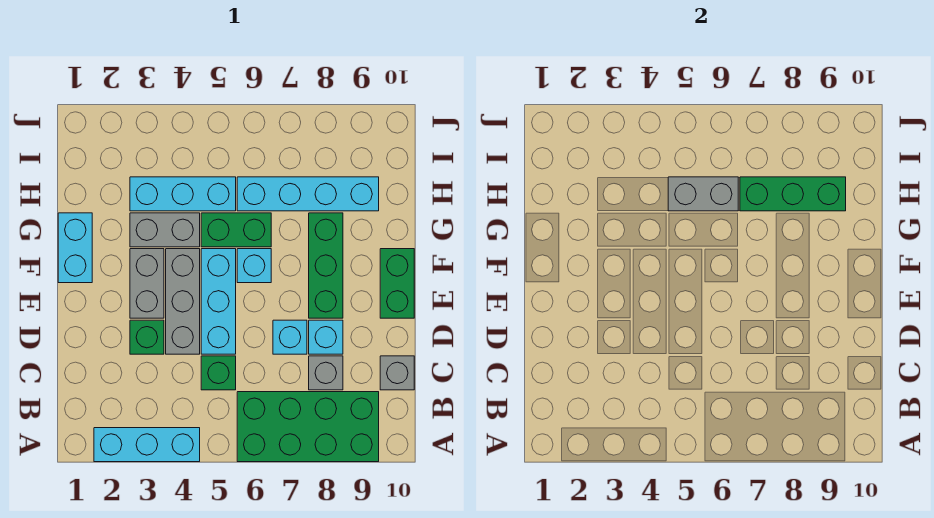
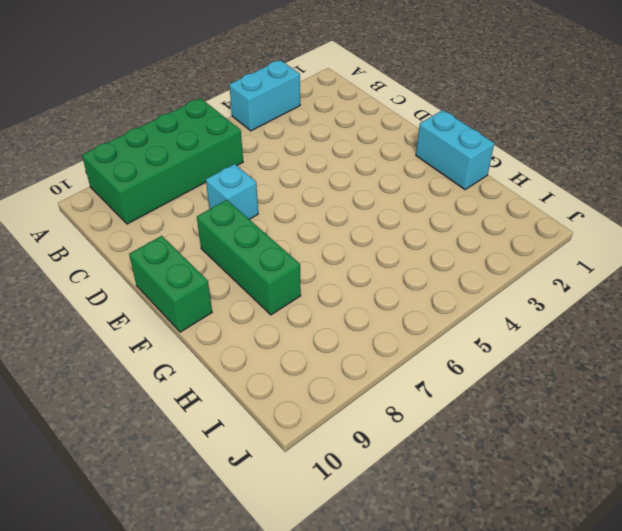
cyan 1x2 brick [229,60,300,131] -> cyan 1x3 brick [94,428,200,462]
none -> green 1x1 brick [201,356,236,390]
none -> grey 1x1 brick [309,356,343,390]
none -> grey 1x1 brick [380,356,414,390]

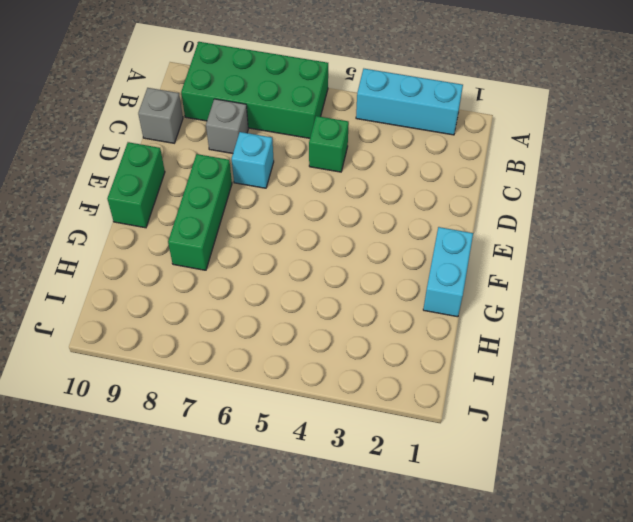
none -> green 1x1 brick [130,320,164,354]
none -> grey 1x3 brick [166,249,200,354]
none -> cyan 1x3 brick [201,249,236,354]

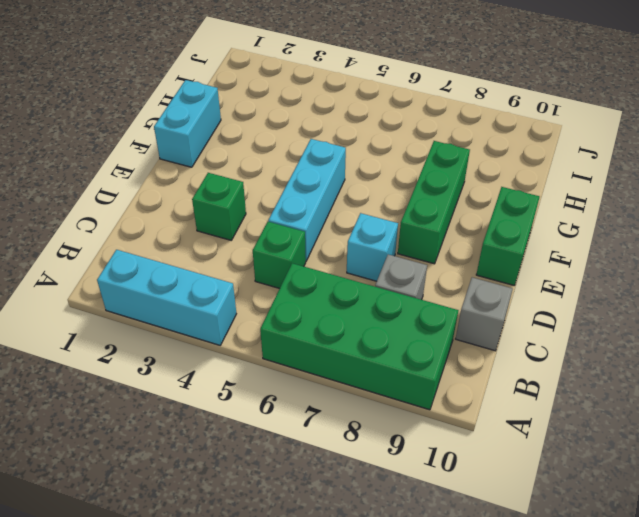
none -> grey 1x3 brick [166,249,200,354]
none -> cyan 1x1 brick [309,320,343,354]
none -> grey 1x2 brick [130,249,164,318]

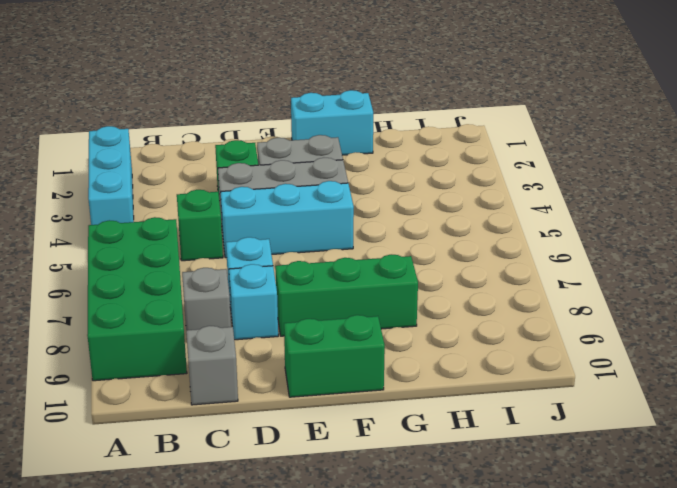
none -> cyan 1x1 brick [237,249,271,283]
none -> grey 1x2 brick [130,213,200,247]
none -> green 1x2 brick [201,213,271,247]

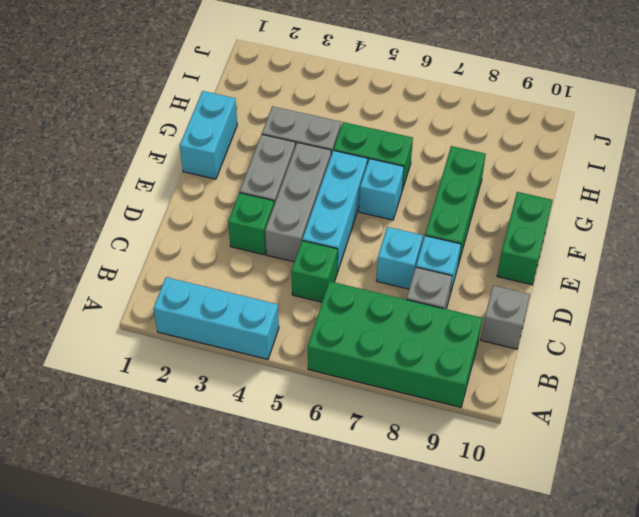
none -> cyan 1x3 brick [130,177,236,211]
none -> cyan 1x4 brick [237,177,379,211]
none -> grey 1x2 brick [668,177,738,211]

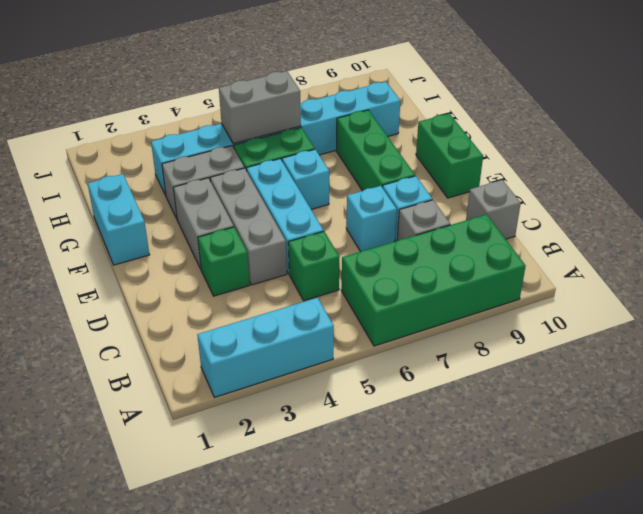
none -> green 1x3 brick [740,177,846,211]

